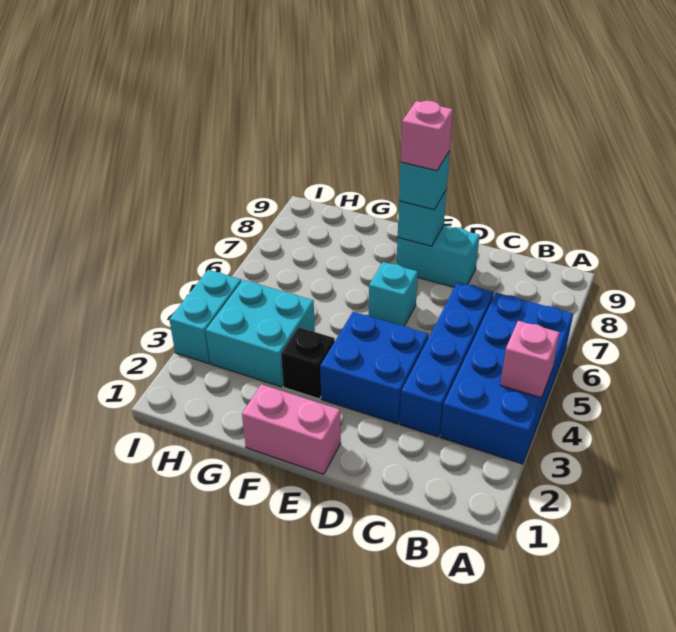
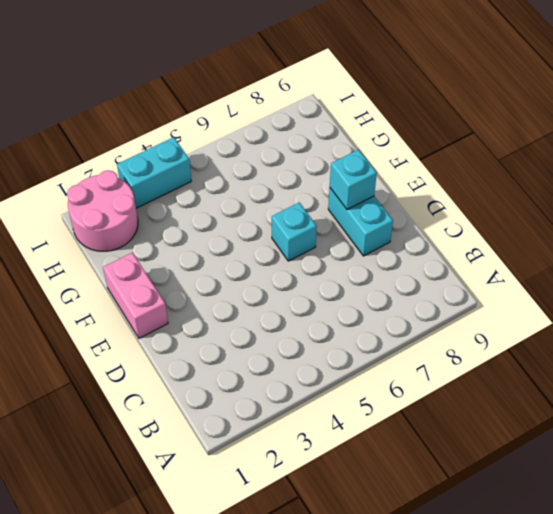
pink 2x2 round brick [67,170,138,251] -> none
none -> blue 2x4 brick [440,293,573,464]
none -> blue 1x4 brick [400,282,494,437]
none -> blue 2x2 brick [320,312,429,424]

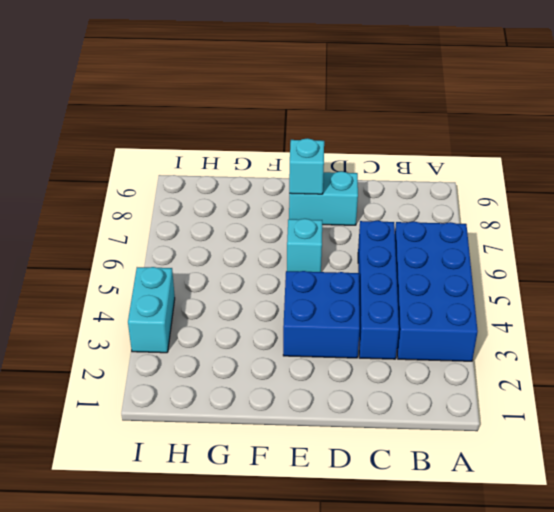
none -> pink 1x2 brick [242,384,341,474]
none -> black 1x1 brick [281,327,335,399]
none -> cyan 2x2 brick [206,280,315,387]

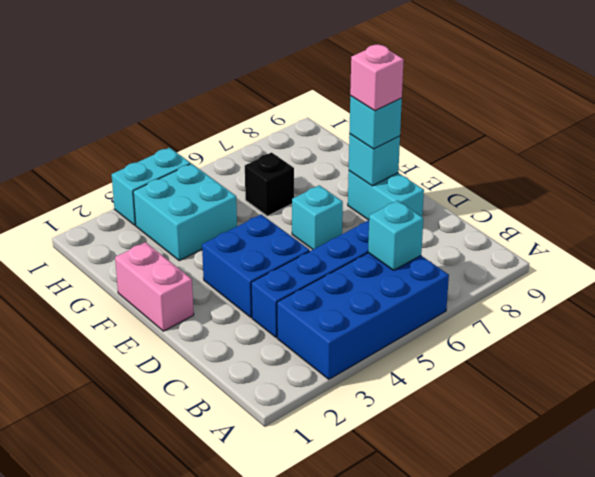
cyan 1x1 brick [368,201,423,270] -> none
black 1x1 brick [245,152,294,216] -> black 1x1 brick moved to [281,327,335,399]
none -> pink 1x1 brick [500,321,560,398]

